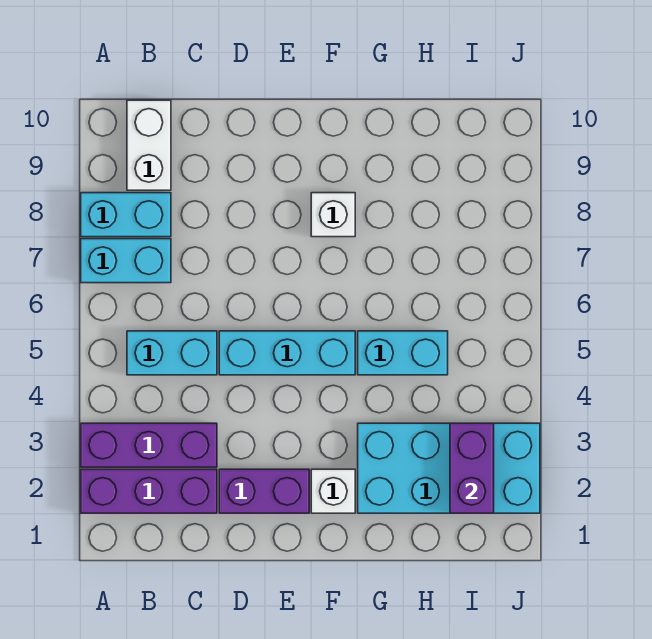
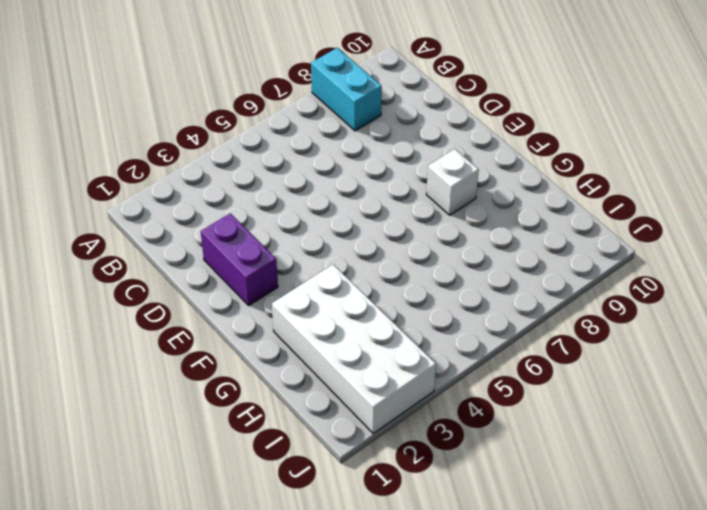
white 2x4 brick [272,264,436,433] -> cyan 2x4 brick [358,423,540,513]
none -> purple 1x3 brick [81,469,217,513]
none -> purple 1x3 brick [81,423,217,467]
none -> cyan 1x2 brick [81,239,171,283]

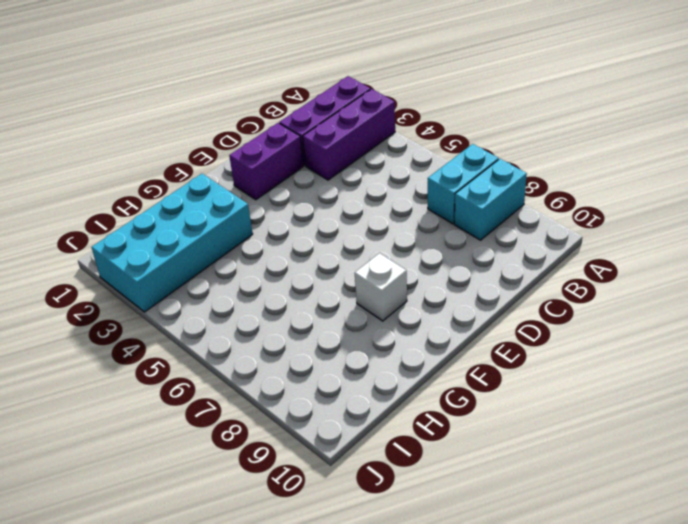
none -> cyan 1x2 brick [127,331,217,375]
none -> white 1x2 brick [127,100,171,190]
none -> cyan 1x3 brick [219,331,355,375]

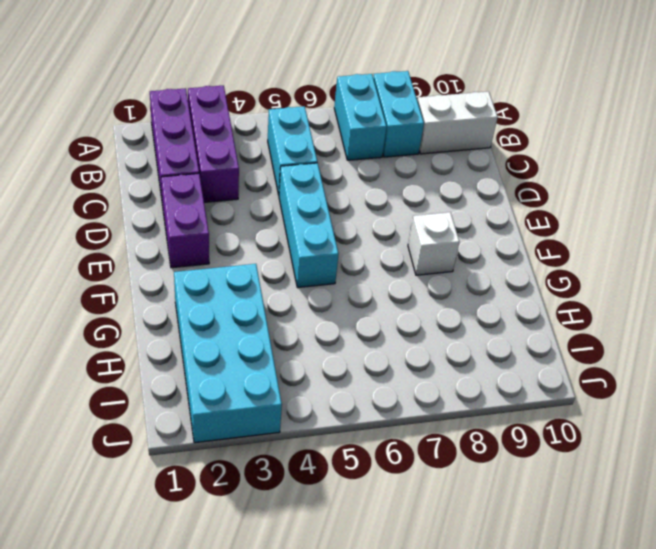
none -> white 1x1 brick [311,469,355,513]
none -> cyan 1x2 brick [358,331,448,375]
none -> purple 1x2 brick [450,423,494,513]

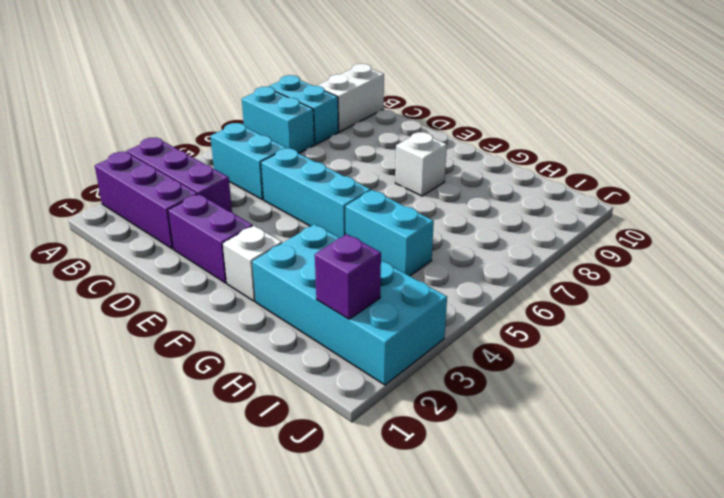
purple 1x1 brick [315,234,381,319] -> purple 1x2 brick [450,423,494,513]

